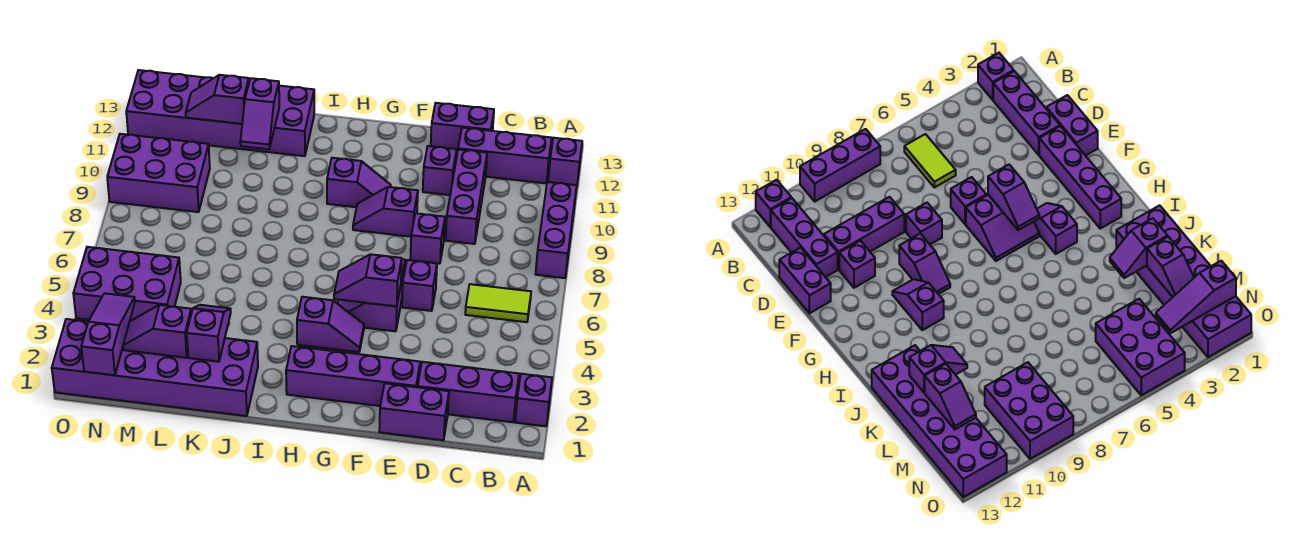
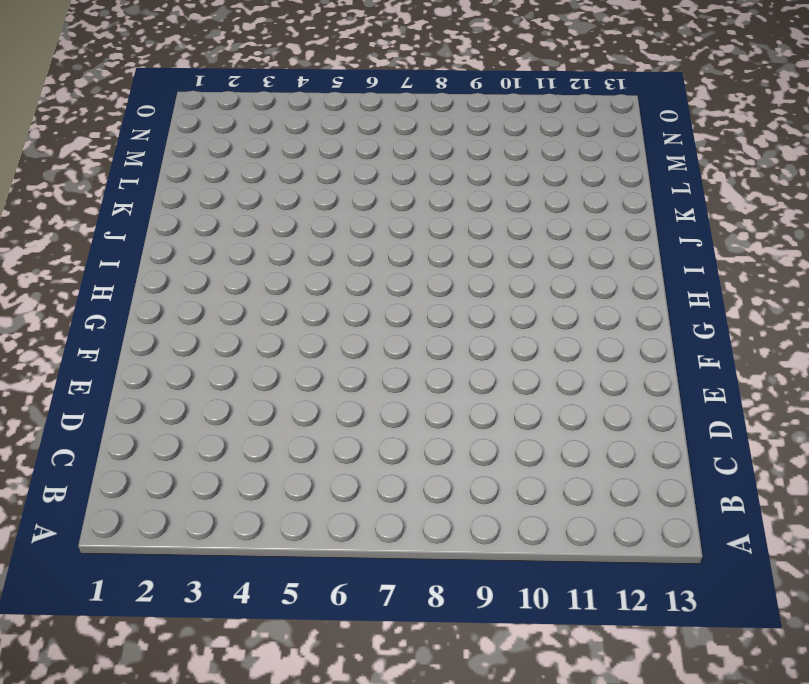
none -> purple 1x1 brick [515,374,552,426]
none -> purple 1x3 brick [536,182,577,278]
none -> purple 1x1 brick [548,138,582,186]

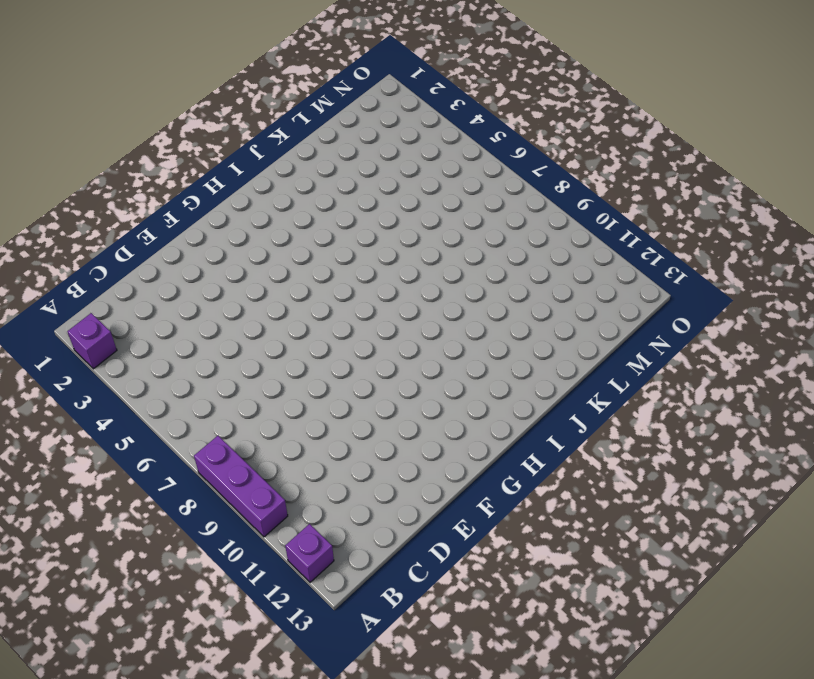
none -> purple 1x3 brick [418,362,519,422]
none -> lime 1x2 tile [465,284,531,322]
none -> purple 1x3 brick [458,128,552,183]

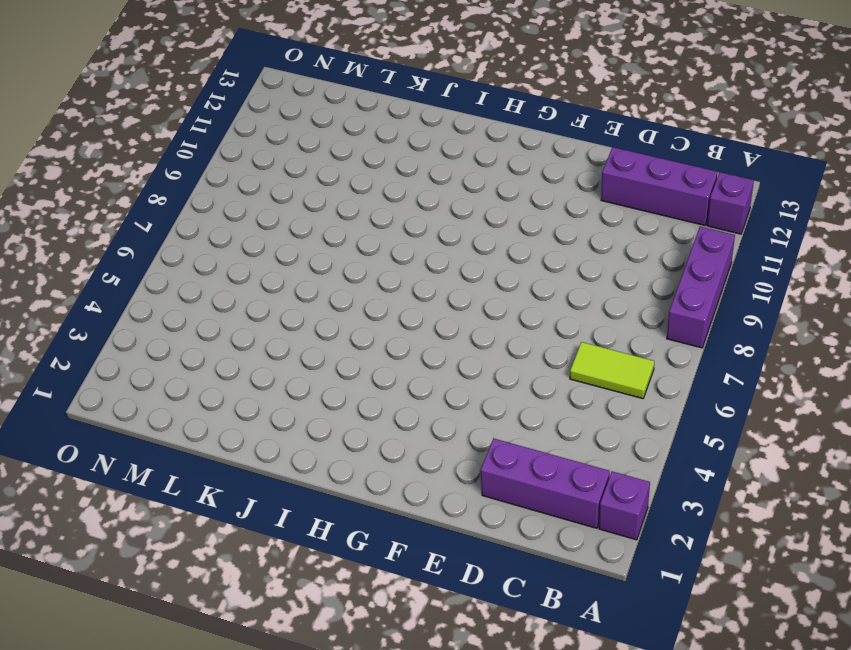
none -> purple 1x2 brick [379,383,449,440]
none -> purple 1x3 brick [446,149,487,244]
none -> purple 1x2 brick [431,103,494,151]

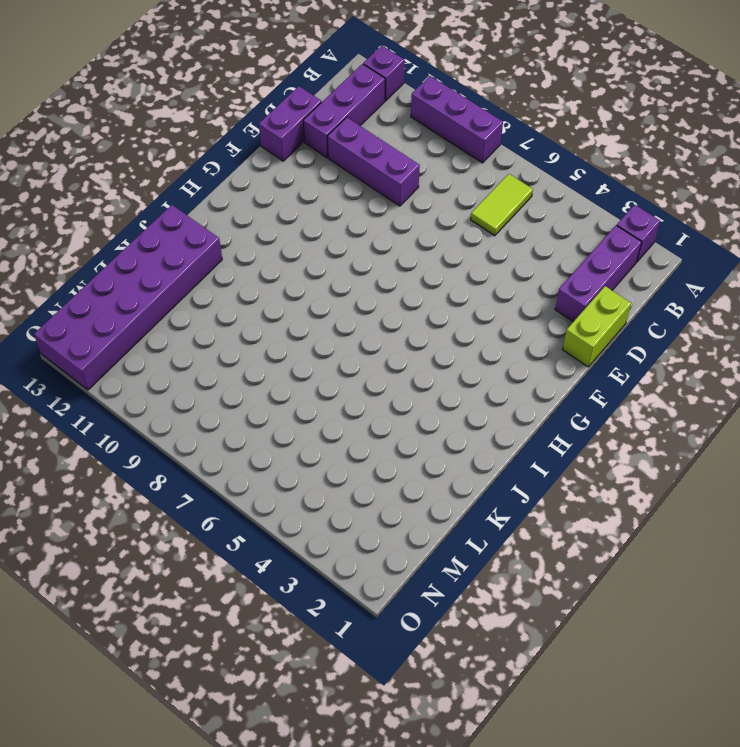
lime 1x2 brick [562,286,631,367] -> purple 1x2 brick [379,383,449,440]
none -> purple 1x4 brick [286,346,420,406]
none -> purple 1x1 brick [402,260,437,311]
none -> purple 1x1 brick [410,213,445,264]

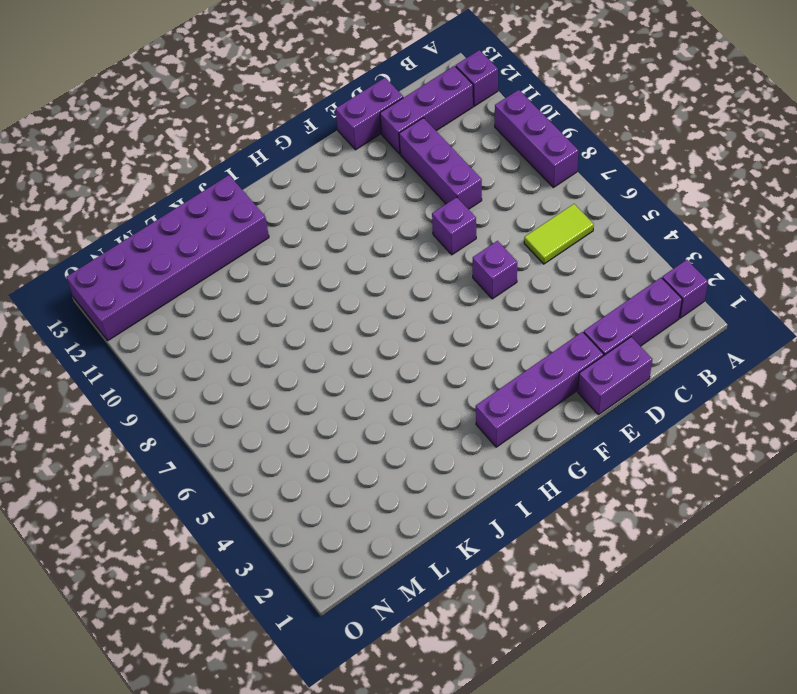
none -> purple 1x1 brick [423,146,457,195]
none -> purple 2x2 slope [337,259,405,331]
none -> purple 1x2 slope [353,187,418,237]

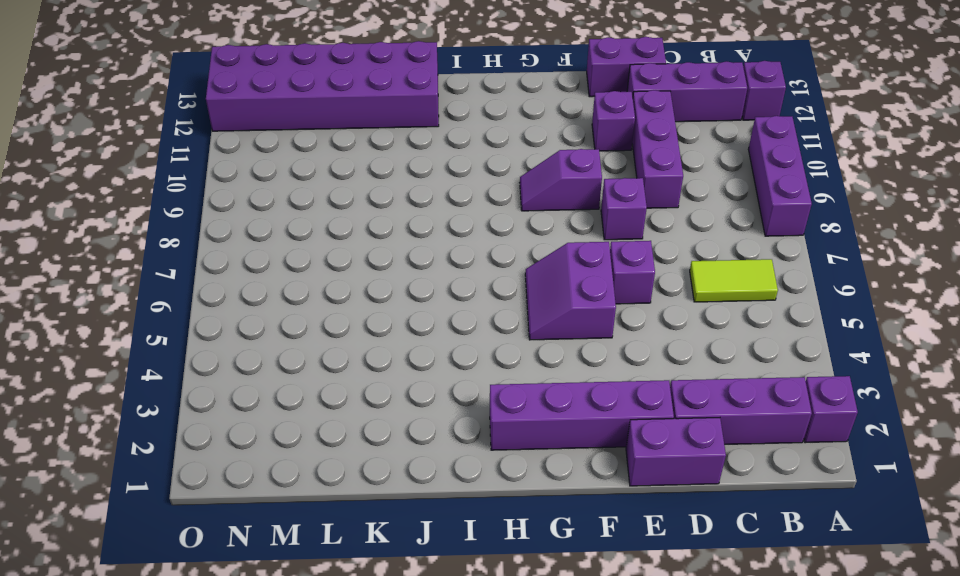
none -> purple 1x2 slope [297,297,364,352]
none -> purple 1x2 slope [327,158,391,207]
none -> purple 2x6 brick [52,319,258,416]

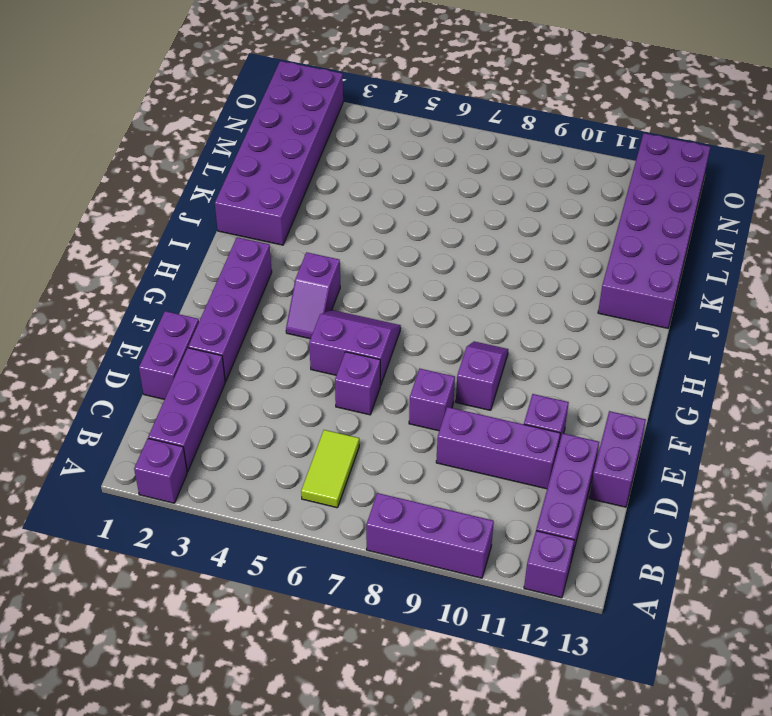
none -> purple 1x2 slope [327,158,391,207]
none -> purple 2x3 brick [73,247,181,321]
none -> purple 2x3 brick [107,134,210,212]

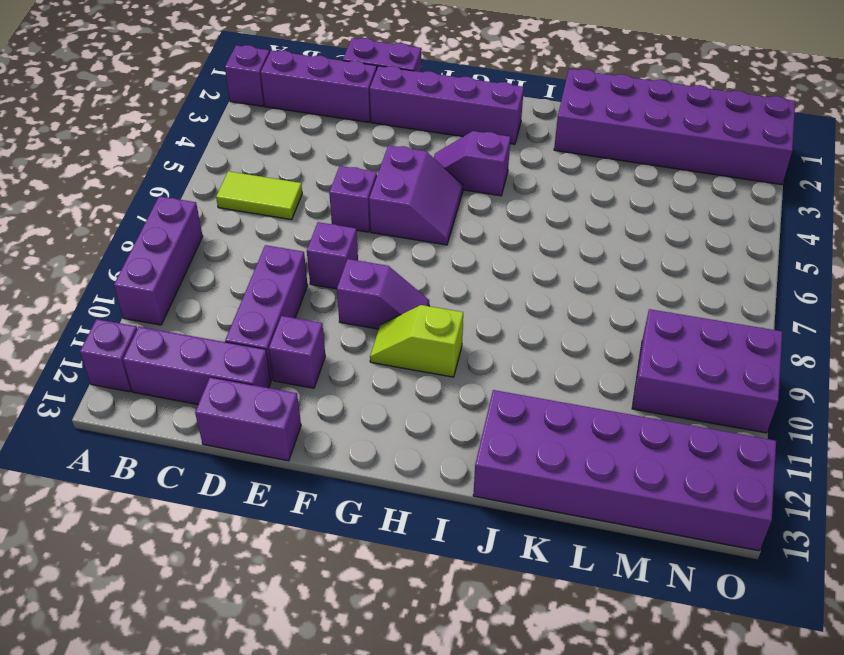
lime 1x2 slope [370,305,463,377] -> purple 1x2 slope [327,158,391,207]
none -> purple 2x3 brick [73,247,181,321]
none -> purple 1x2 slope [334,254,402,306]
none -> purple 1x2 slope [187,305,231,362]

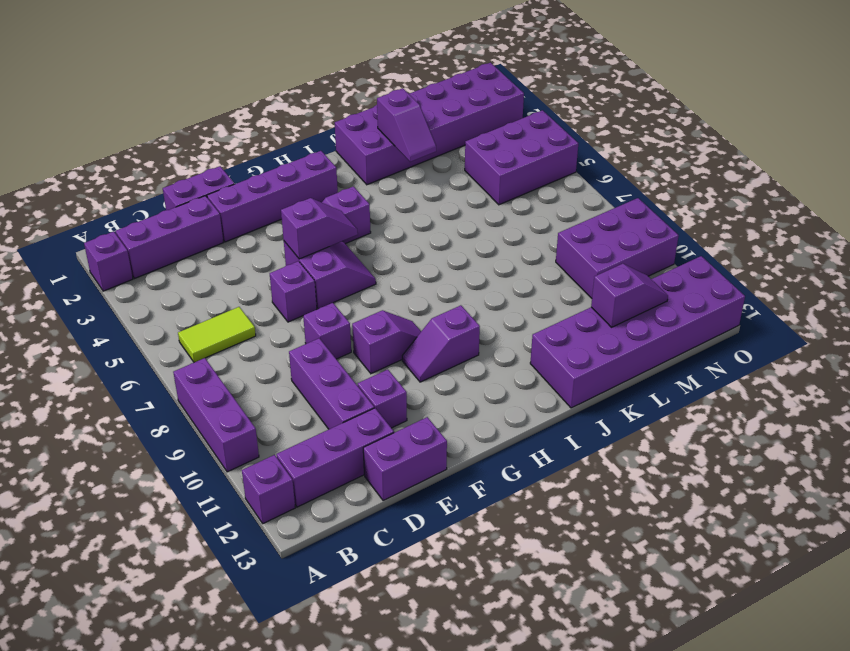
none -> purple 1x2 slope [240,78,279,149]
none -> purple 1x2 slope [123,305,191,358]
none -> purple 1x3 slope [81,293,135,375]

